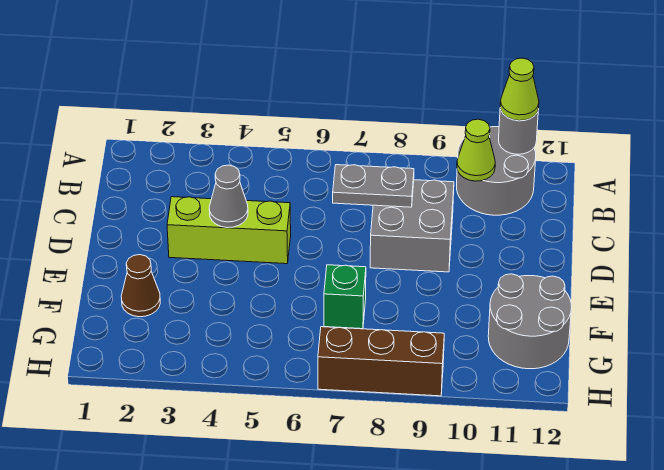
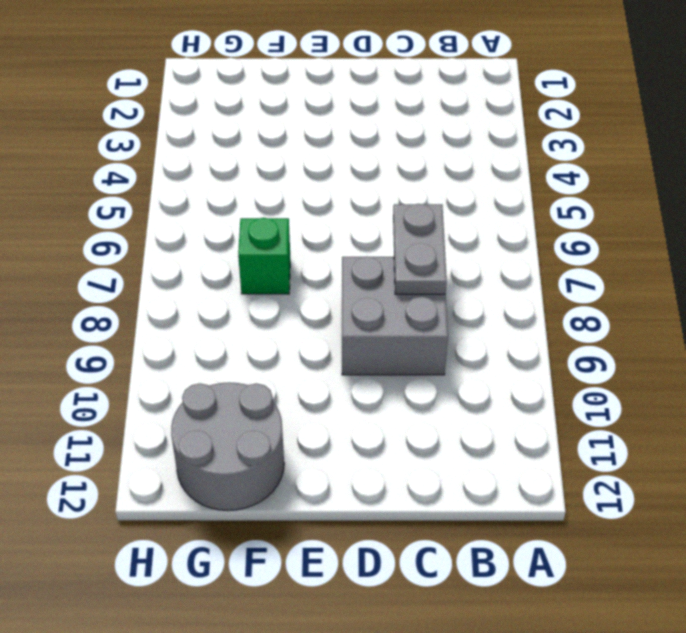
none -> grey 2x2 round brick [457,127,536,215]
none -> lime 1x3 brick [167,197,291,264]
none -> brown 1x1 cone [121,255,160,317]

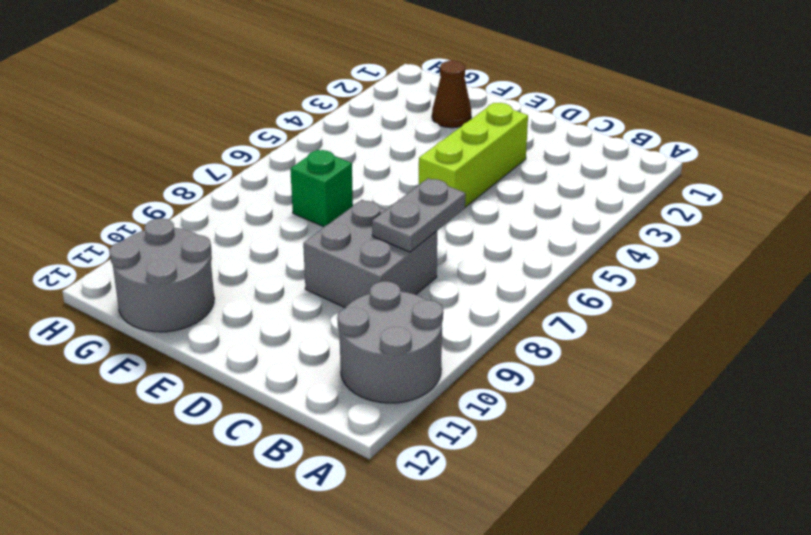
none -> brown 1x3 brick [318,327,444,396]
none -> grey 1x1 round brick [499,108,538,154]
none -> lime 1x1 cone [457,119,495,181]

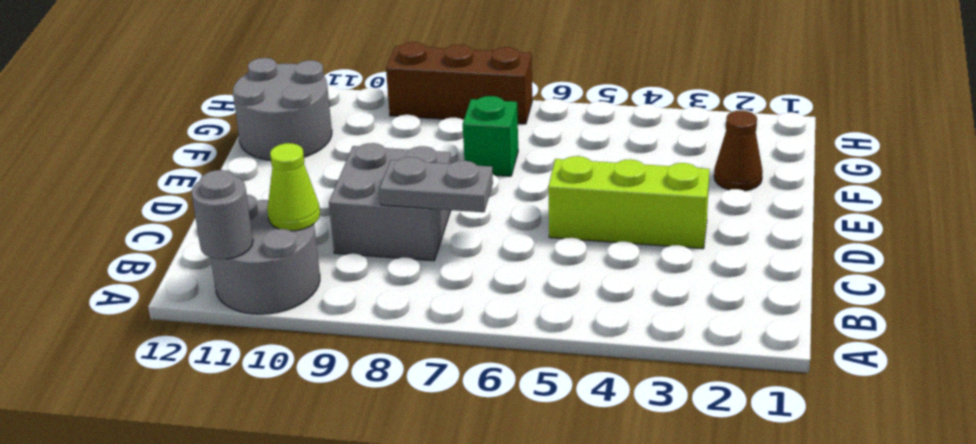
none -> grey 1x1 cone [209,165,248,228]
none -> lime 1x1 cone [500,58,539,121]

